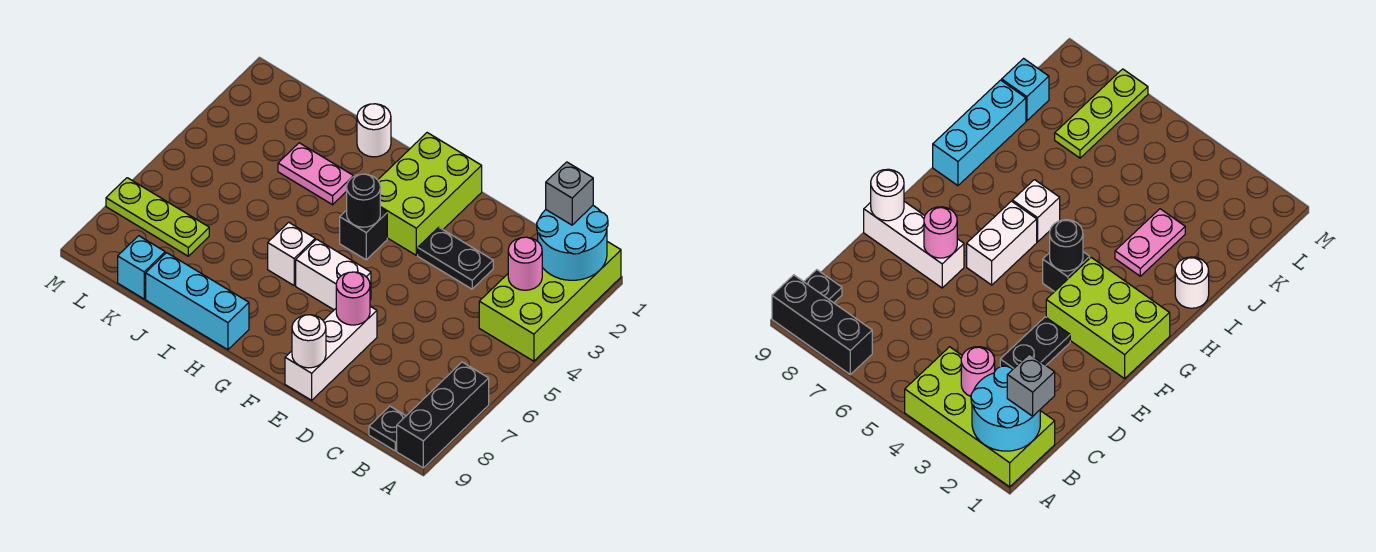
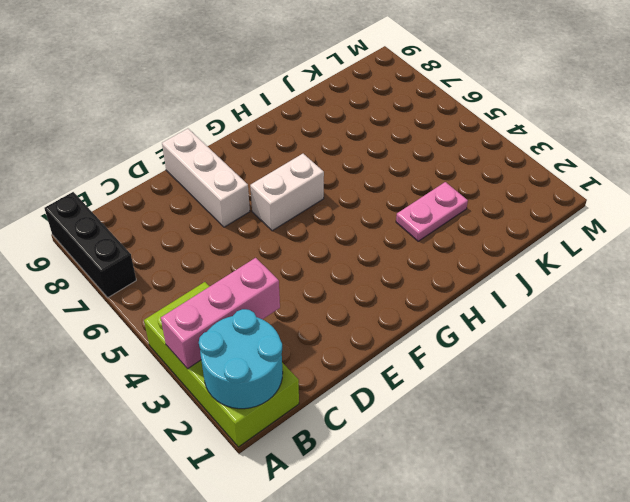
pink 1x3 brick [161,258,280,369] -> pink 1x1 round brick [508,237,542,290]
none -> black 1x1 plate [369,406,406,451]
none -> black 1x2 plate [418,227,493,289]
none -> lime 2x3 brick [378,133,482,255]

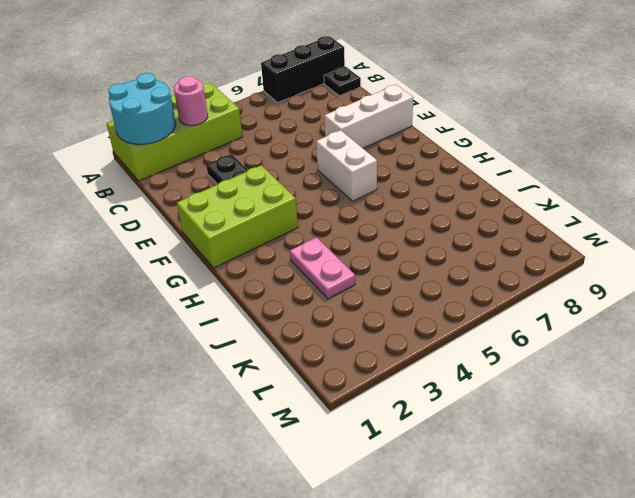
none -> black 1x1 brick [340,208,387,260]
none -> white 1x1 brick [268,222,315,285]
none -> cyan 1x3 brick [146,253,249,350]

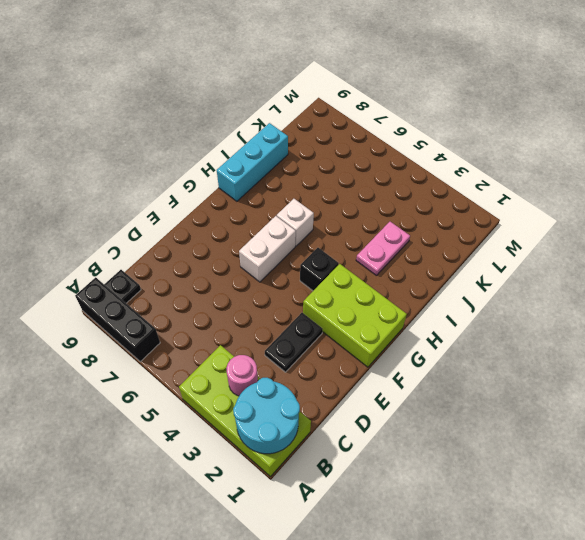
none -> white 1x3 brick [285,306,377,400]
none -> white 1x1 round brick [357,104,391,157]
none -> lime 1x3 plate [106,178,209,256]

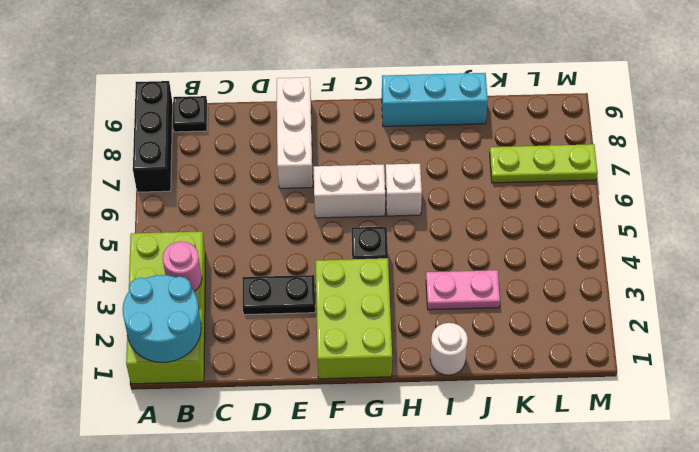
none -> cyan 1x1 brick [118,236,165,299]
none -> pink 1x1 round brick [336,272,370,325]
none -> white 1x1 round brick [292,315,326,368]

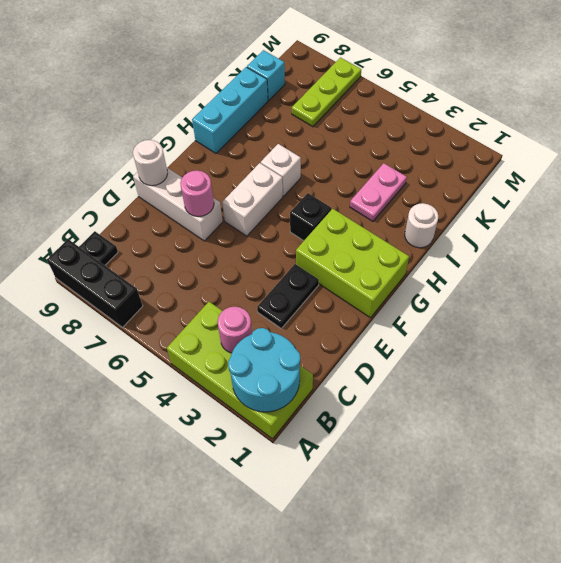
none -> black 1x1 round brick [347,174,380,227]
none -> grey 1x1 brick [546,162,593,225]

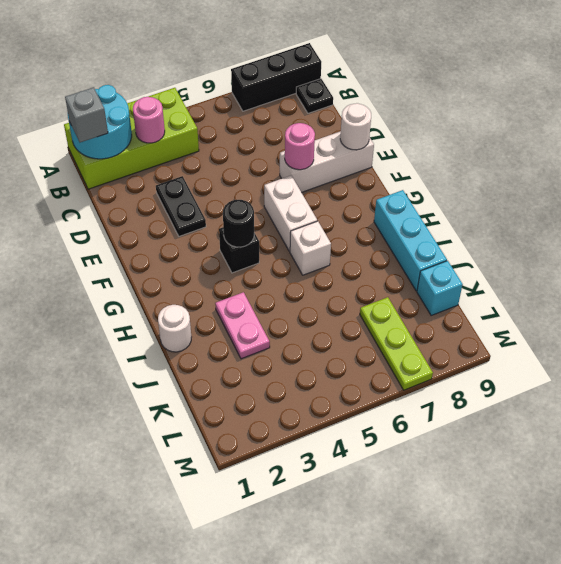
none -> lime 2x3 brick [378,133,482,255]

